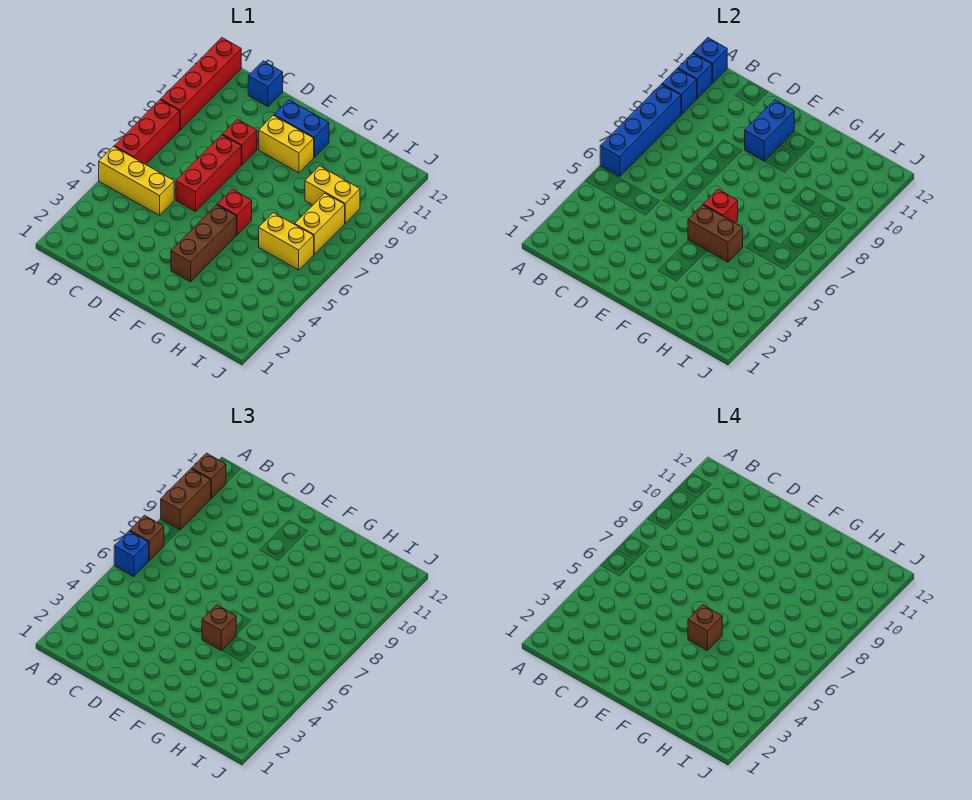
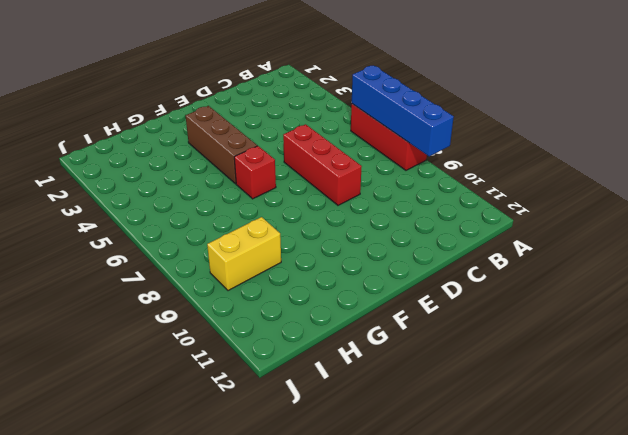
none -> yellow 1x3 brick [99,147,174,215]
none -> red 1x4 brick [161,38,241,130]
none -> blue 1x1 brick [248,61,283,107]

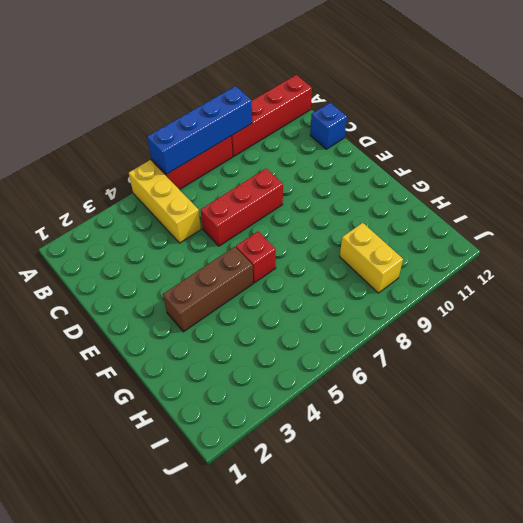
none -> red 1x1 brick [223,119,257,165]
none -> yellow 1x2 brick [259,115,314,173]
none -> blue 1x2 brick [274,100,329,157]

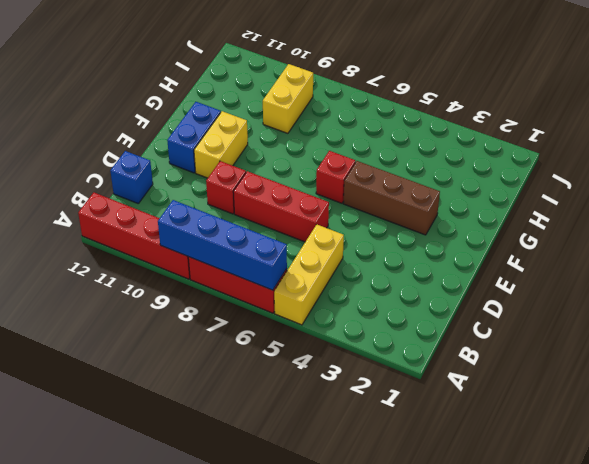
none -> yellow 1x2 brick [259,213,314,270]
none -> yellow 1x2 brick [295,193,345,254]
none -> blue 1x1 brick [662,69,697,114]

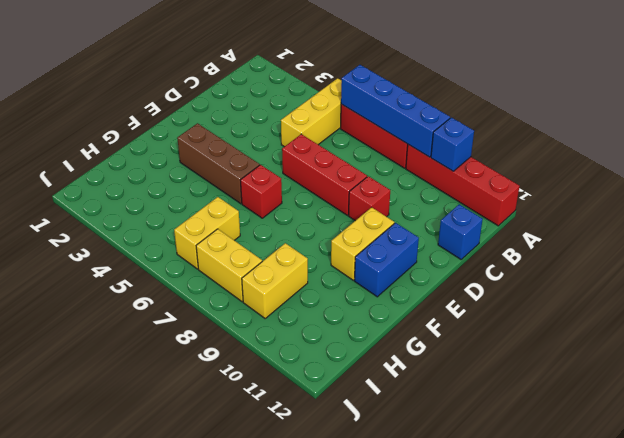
none -> blue 1x1 brick [678,53,712,99]
none -> blue 1x1 brick [693,38,727,83]
none -> blue 1x2 brick [745,100,794,161]

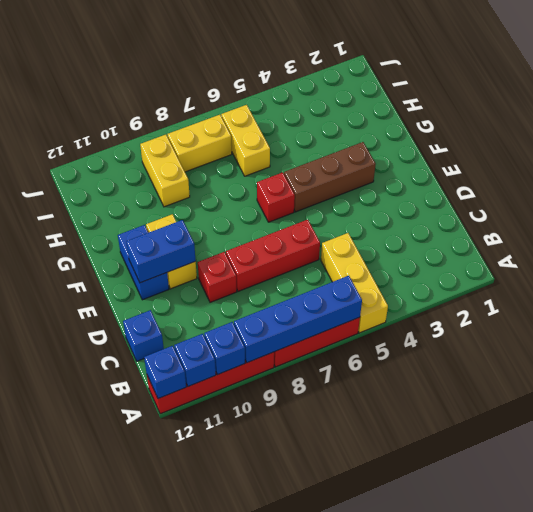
none -> brown 1x2 brick [688,205,743,262]
none -> red 1x1 brick [703,189,738,223]
none -> blue 1x1 brick [114,531,149,577]

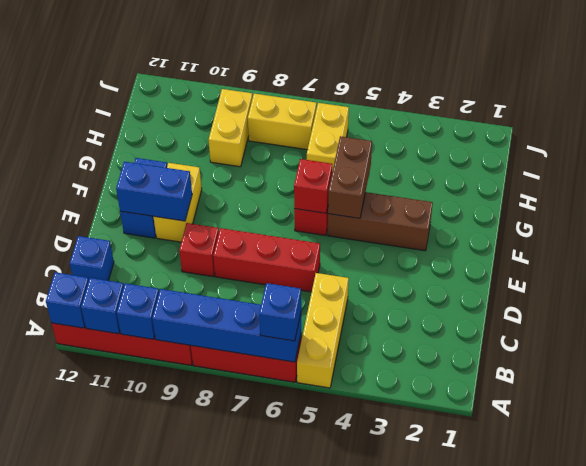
none -> brown 1x1 brick [130,515,164,561]
none -> brown 1x2 brick [161,469,211,530]
none -> brown 1x1 brick [192,453,226,499]

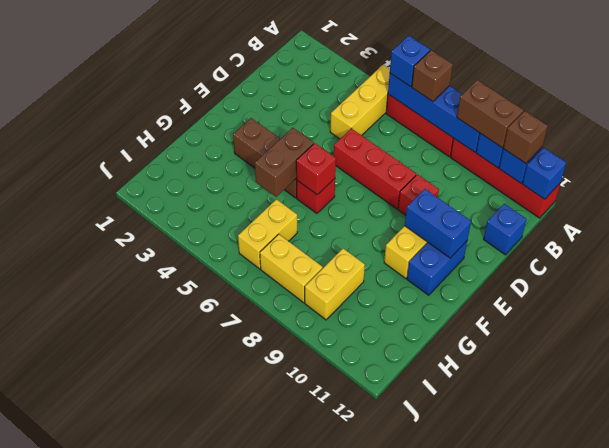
none -> brown 1x1 brick [202,605,236,651]
none -> brown 1x1 brick [688,605,722,650]

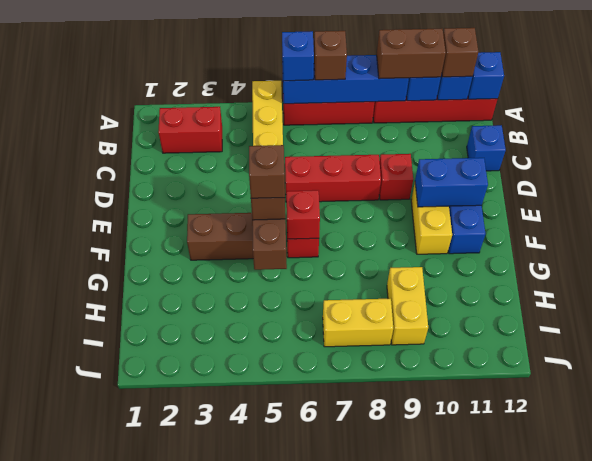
red 1x2 brick [159,107,222,153] -> none
none -> yellow 1x2 brick [259,213,314,270]

